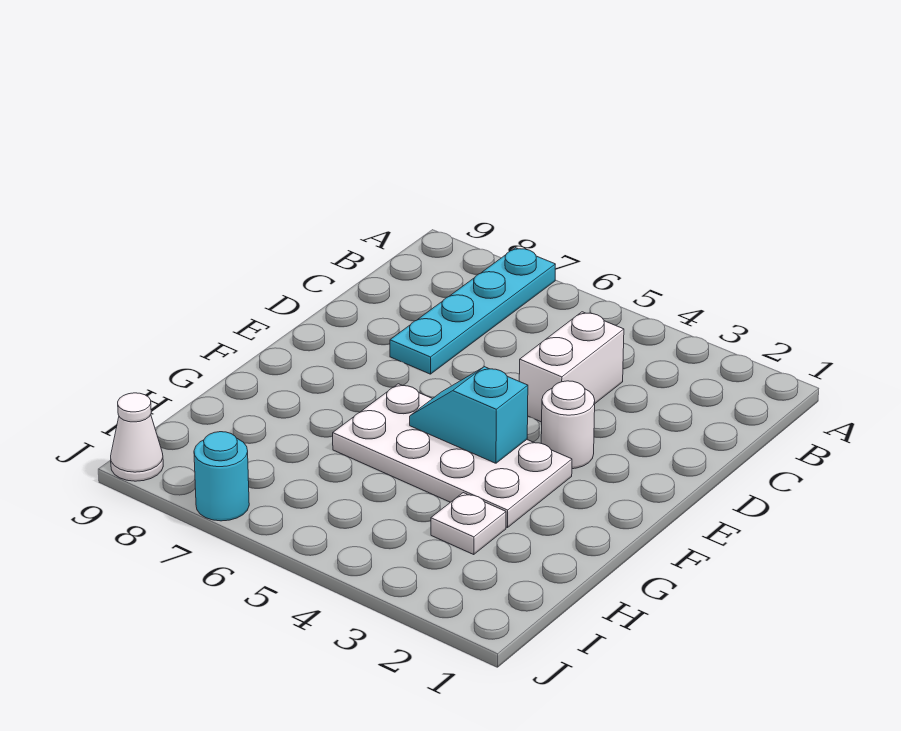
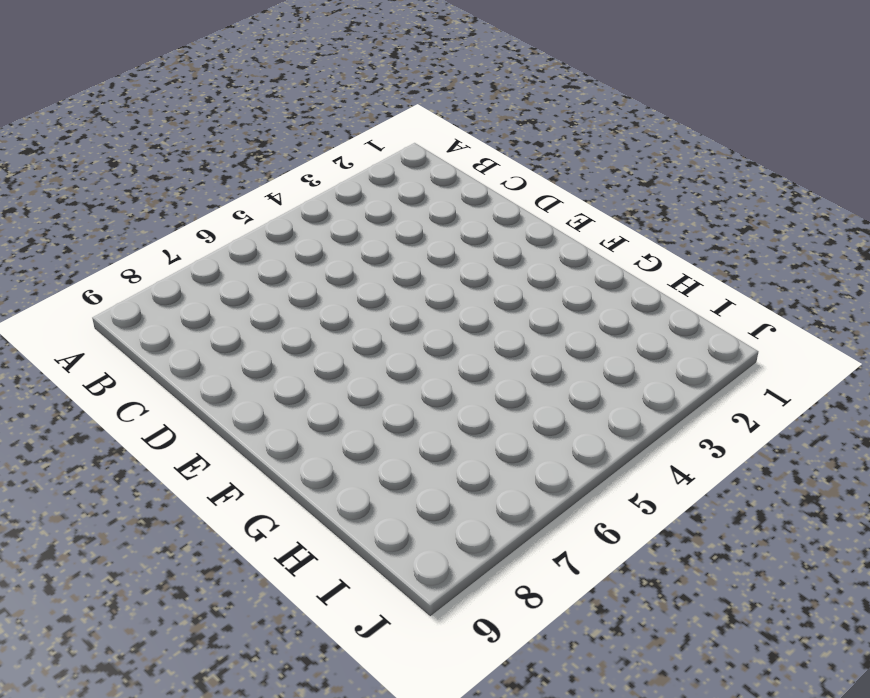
none -> cyan 1x4 plate [390,248,555,374]
none -> white 1x2 brick [519,312,624,422]

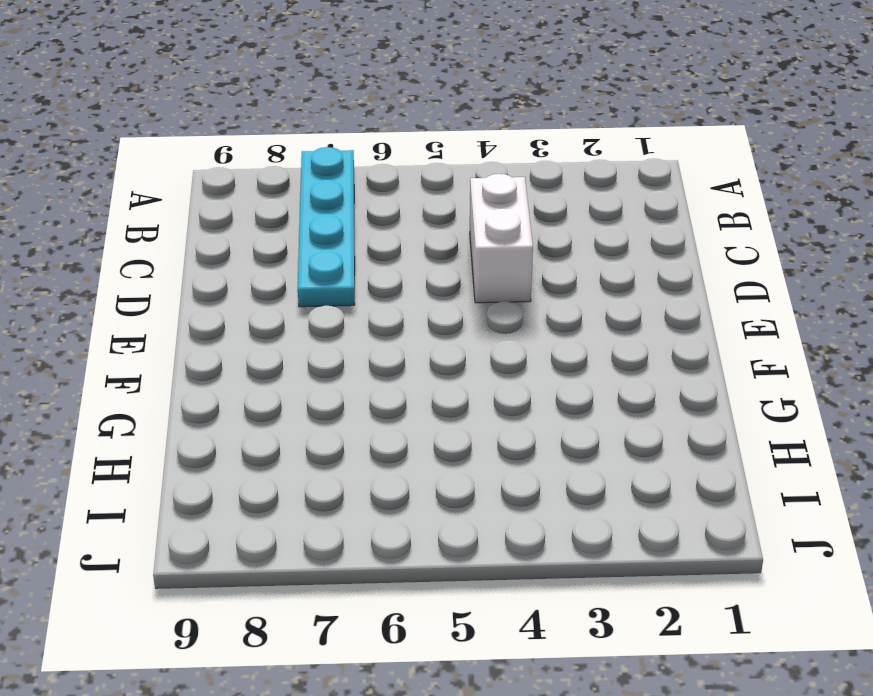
none -> white 1x1 round brick [541,381,595,469]
none -> white 2x4 plate [333,384,572,528]

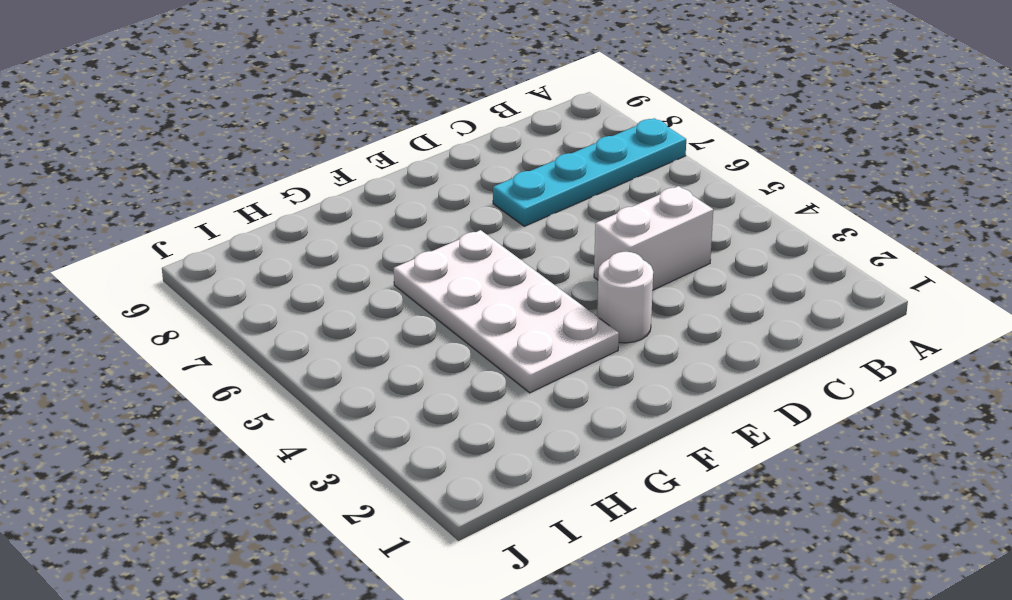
none -> white 1x1 plate [431,493,506,555]
none -> cyan 1x1 round brick [194,432,249,521]

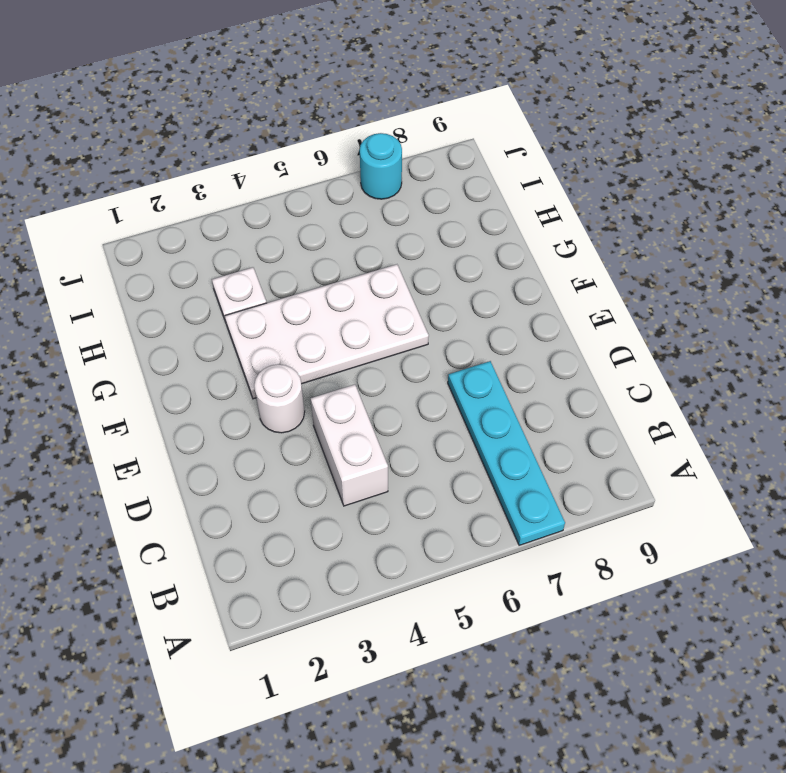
none -> white 1x1 cone [111,393,163,481]
none -> cyan 1x2 slope [410,367,528,463]

